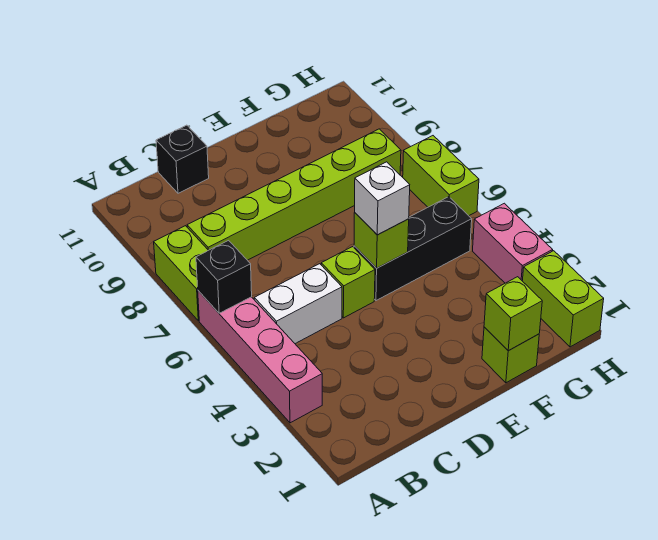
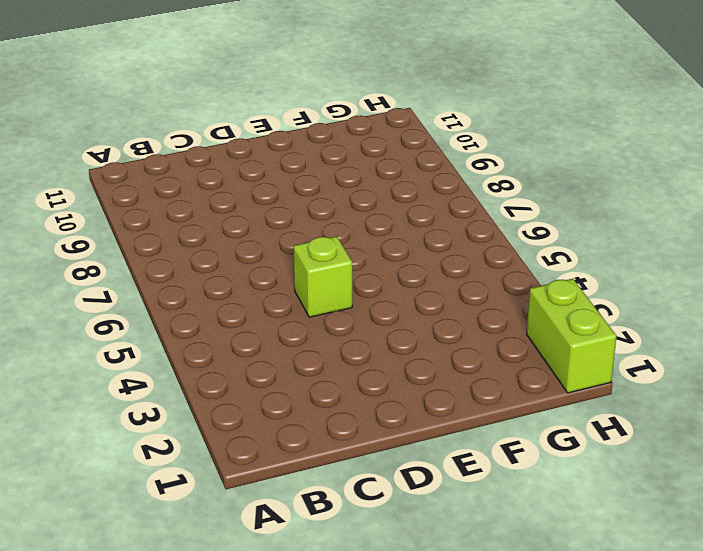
none -> pink 1x4 brick [198,291,322,423]
none -> lime 1x2 brick [154,226,208,321]
none -> white 1x2 brick [254,264,342,344]

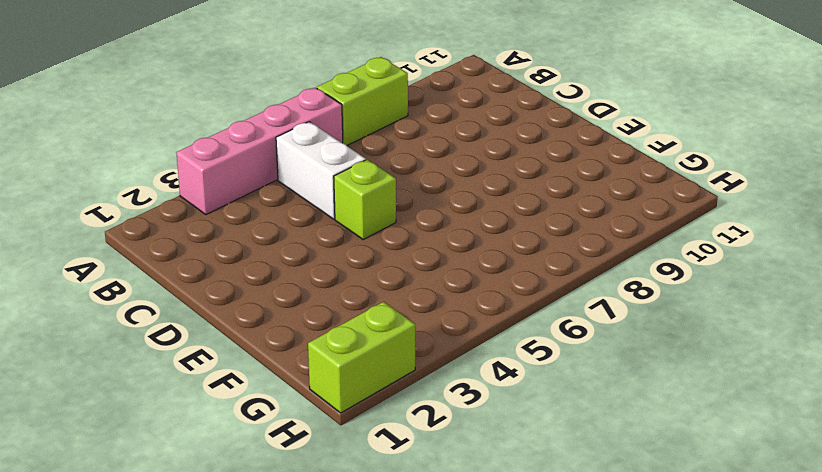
none -> lime 1x6 brick [187,129,401,260]
none -> black 1x1 brick [156,125,209,193]
none -> black 1x3 brick [354,197,472,301]

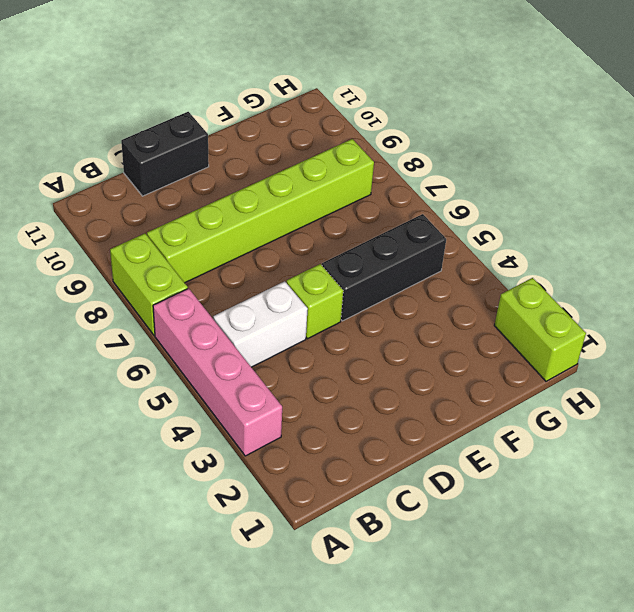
black 1x2 brick [121,112,209,196] -> black 1x1 brick [156,125,209,193]
none -> lime 1x1 brick [482,327,539,383]
none -> pink 1x2 brick [473,203,552,283]
none -> lime 1x2 brick [403,136,479,216]

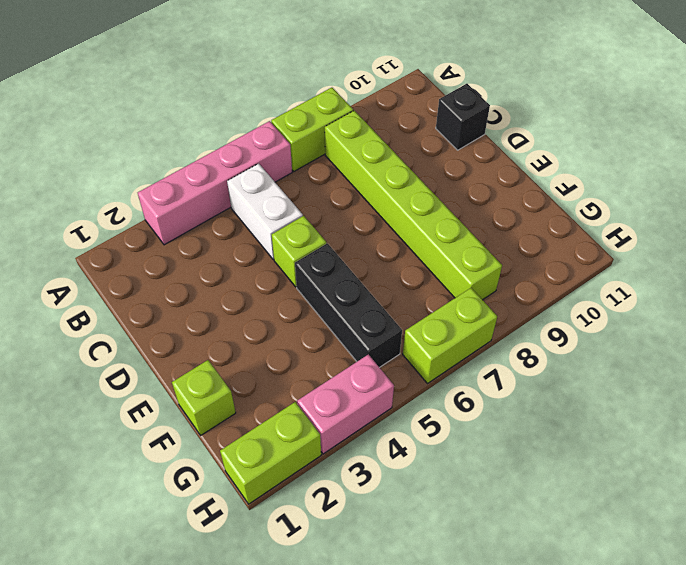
none -> black 1x1 brick [196,241,252,313]
none -> lime 1x1 brick [354,213,409,268]
none -> lime 1x1 brick [484,277,542,351]

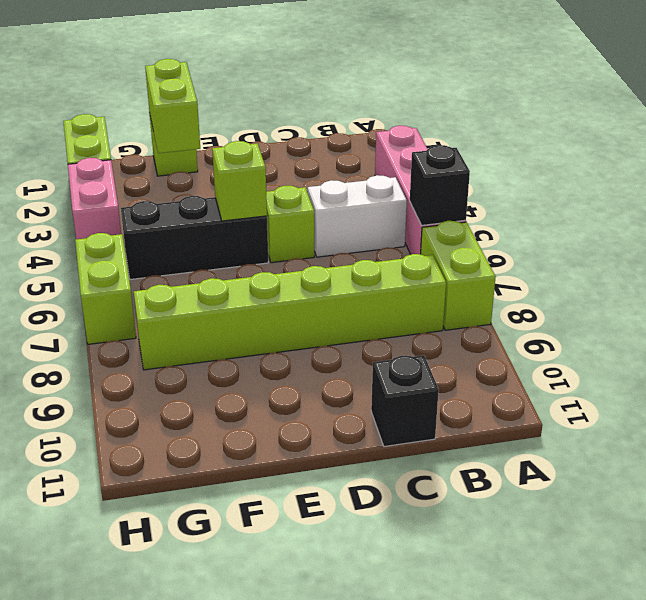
lime 1x2 brick [145,59,200,153] -> lime 1x1 brick [484,277,542,351]
none -> white 1x1 brick [355,162,410,235]

